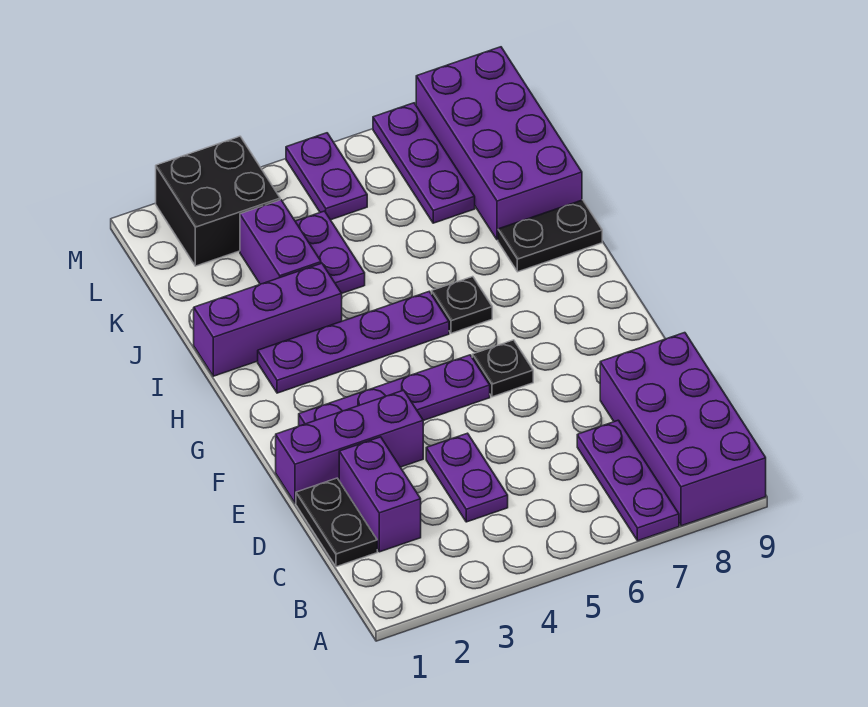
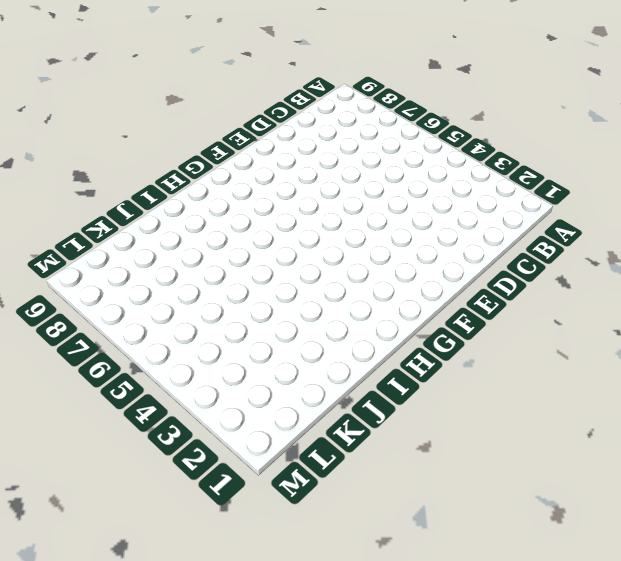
none -> purple 1x3 plate [577,420,679,541]
none -> purple 2x4 brick [600,333,766,526]
none -> black 1x2 plate [296,478,377,567]

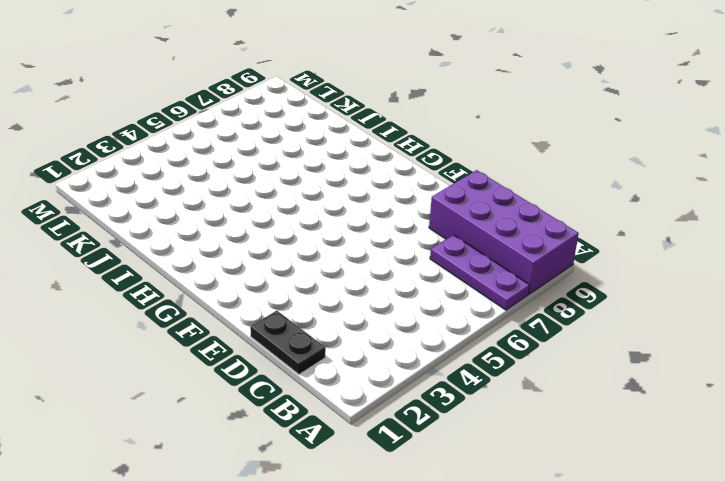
none -> purple 1x2 brick [339,437,421,552]
none -> purple 1x2 plate [426,433,508,522]
none -> purple 1x3 brick [276,390,423,503]

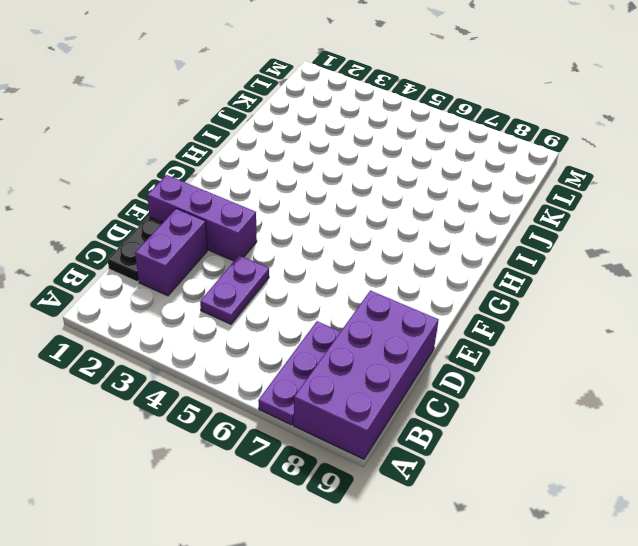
none -> purple 1x4 plate [299,355,490,426]
none -> black 1x1 plate [472,340,533,397]
none -> purple 1x4 plate [258,292,449,393]

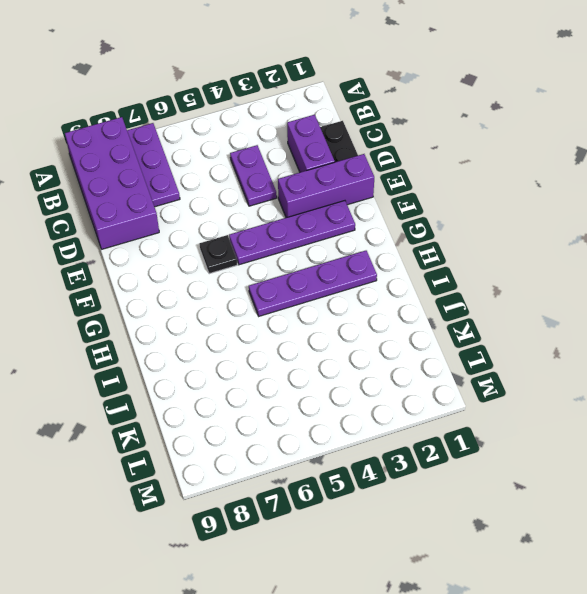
none -> black 1x1 plate [432,277,492,333]
none -> purple 1x3 brick [194,263,342,376]
none -> black 1x2 plate [498,200,602,272]

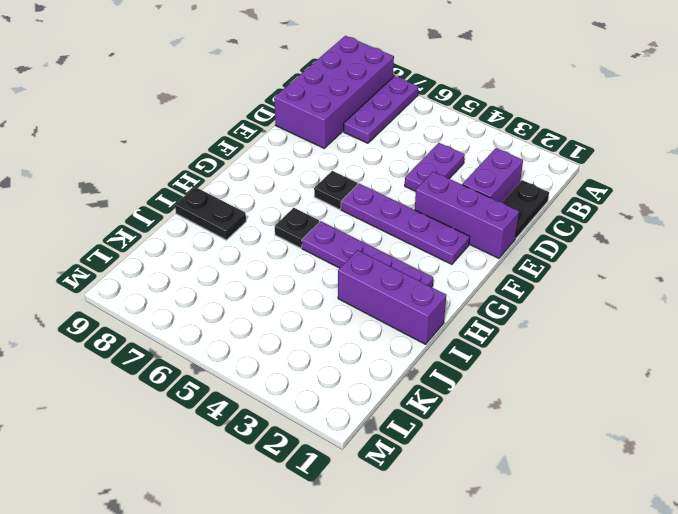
none -> purple 1x2 brick [240,200,321,284]
none -> purple 1x2 plate [295,211,365,293]
none -> purple 2x4 brick [416,47,582,240]

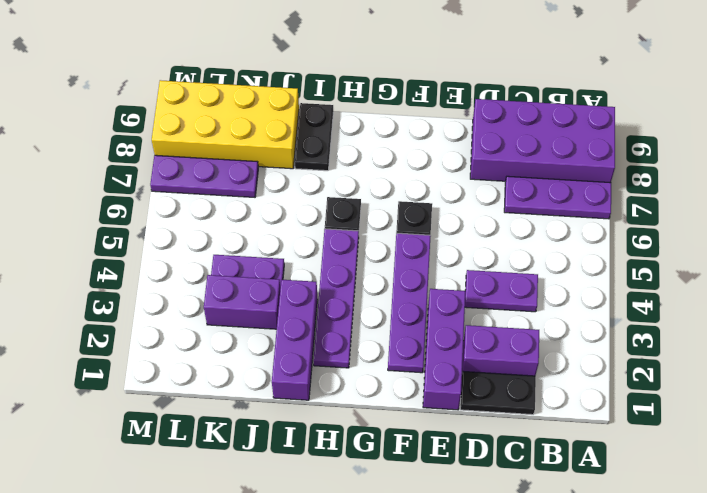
yellow 2x4 brick [152,80,299,169] -> purple 2x4 brick [416,47,582,240]
none -> black 2x2 brick [156,136,280,266]
none -> purple 1x2 plate [286,133,367,220]

